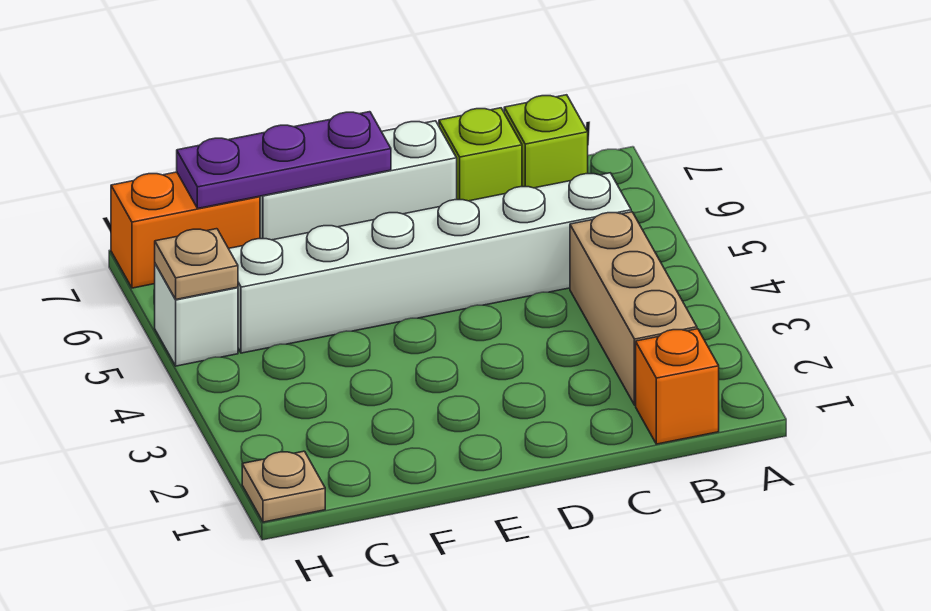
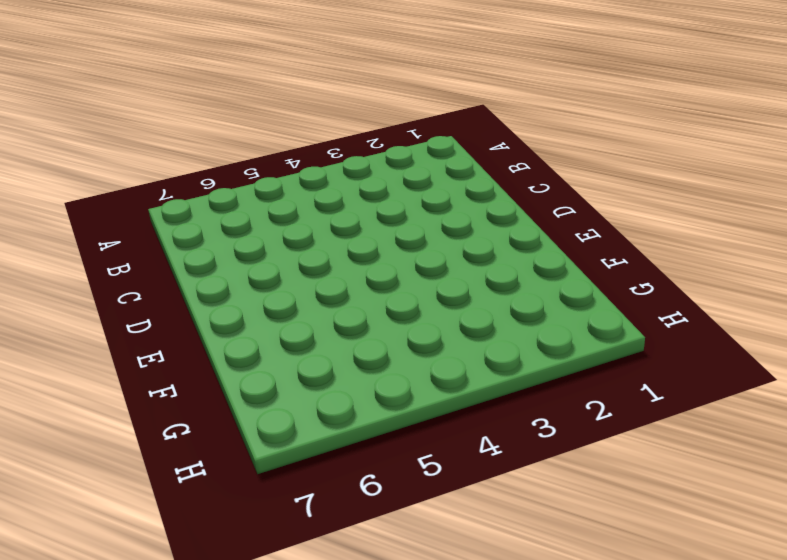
none -> orange 1x1 brick [636,329,719,444]
none -> tan 1x3 brick [570,212,697,405]

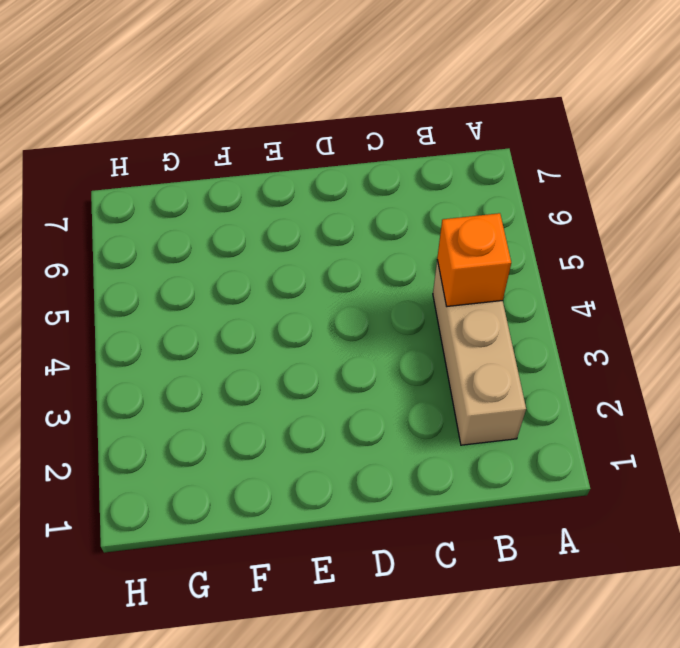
orange 1x1 brick [437,213,511,306] -> orange 1x1 brick moved to [636,329,719,444]
none -> white 1x6 brick [229,173,631,353]
none -> lime 1x1 brick [504,95,588,188]

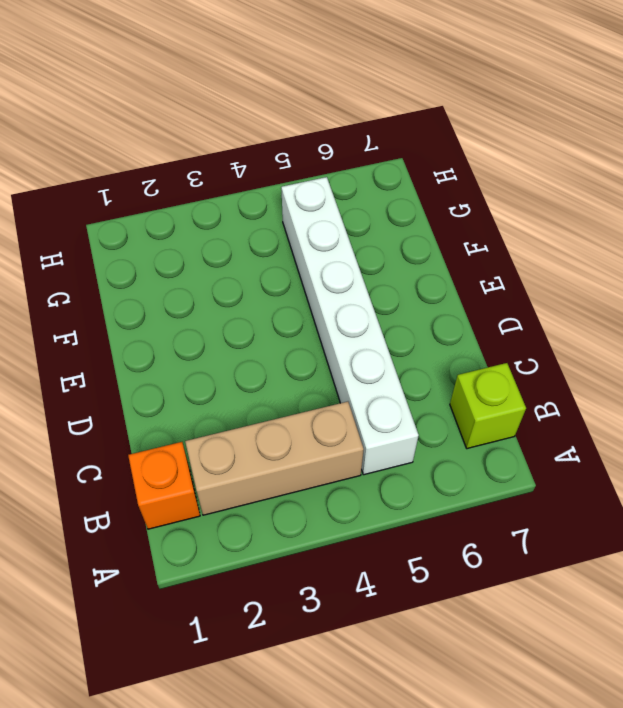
none -> lime 1x1 brick [439,108,522,201]
none -> white 1x3 brick [260,121,457,240]

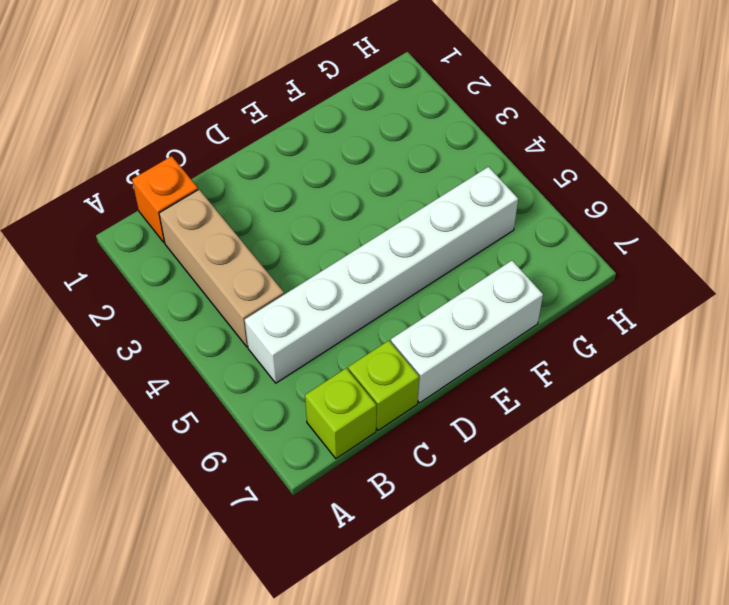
none -> orange 1x2 brick [111,172,260,288]
none -> tan 1x1 plate [242,451,325,522]

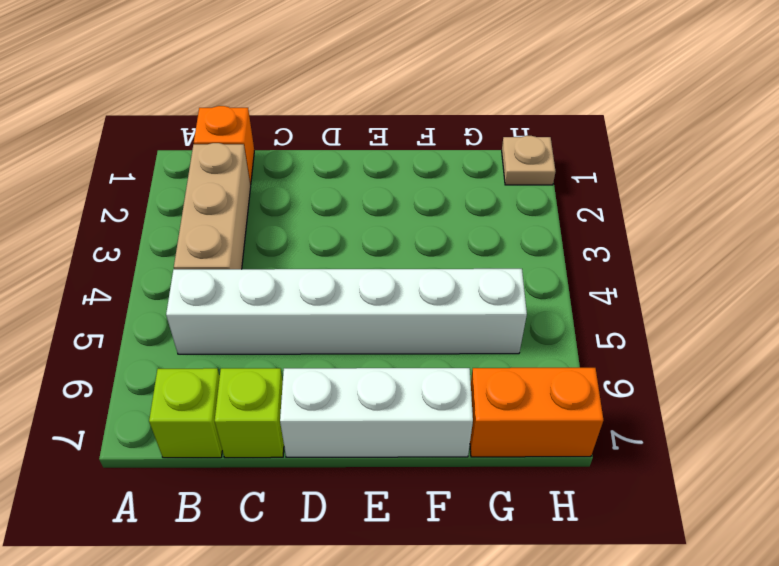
none -> white 1x1 brick [155,264,238,366]
none -> purple 1x3 plate [177,112,391,208]

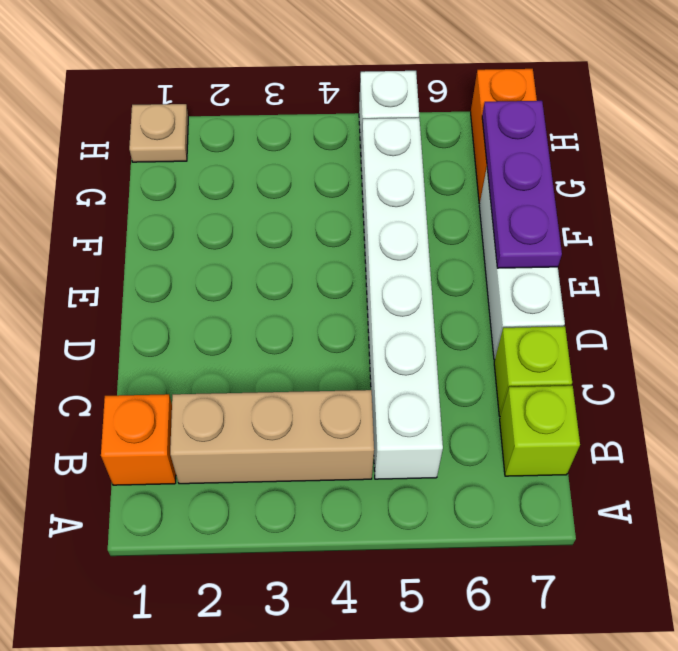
none -> tan 1x1 plate [155,229,238,299]

